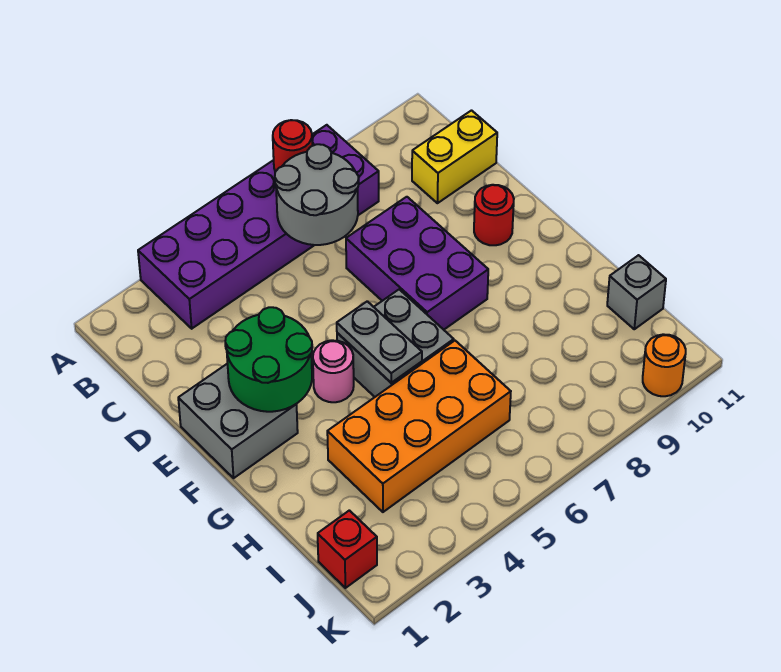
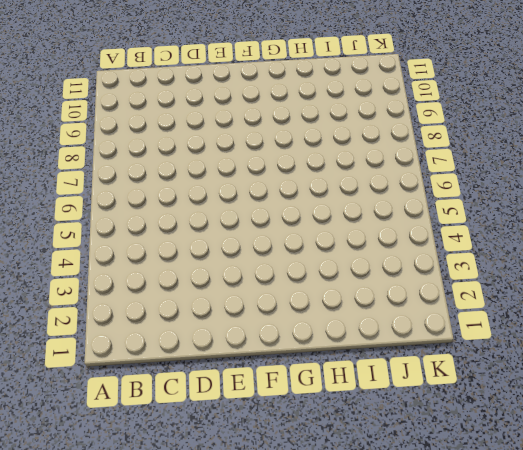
none -> purple 2x6 brick [138,125,379,329]
none -> yellow 1x2 brick [412,111,497,203]
none -> purple 2x3 brick [346,197,488,330]

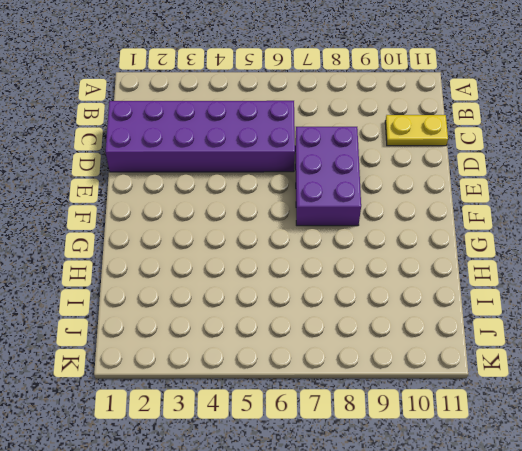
purple 2x6 brick [106,101,295,172] -> purple 2x6 brick moved to [138,125,379,329]
yellow 1x2 plate [385,115,448,146] -> yellow 1x2 brick [412,111,497,203]
none -> grey 2x2 brick [178,363,298,478]
none -> red 1x1 round brick [474,185,514,245]
none -> pink 1x1 round brick [313,340,354,402]

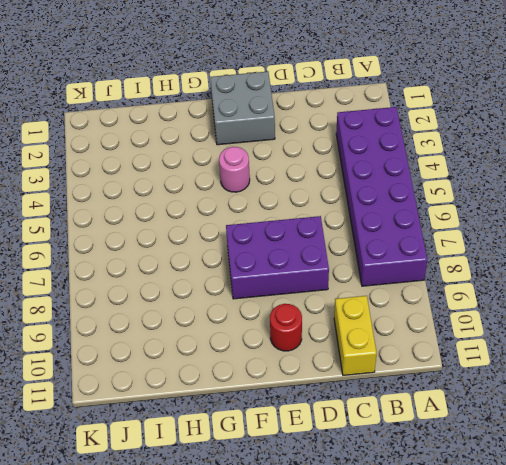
none -> grey 2x2 brick [337,289,454,397]
none -> orange 2x4 brick [327,341,511,512]
none -> grey 1x1 brick [607,255,666,329]

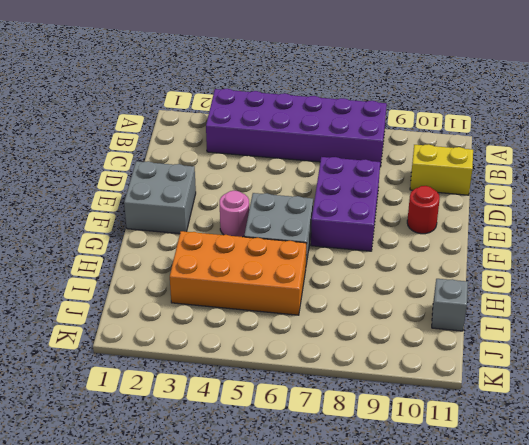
none -> red 1x1 brick [318,510,377,588]
none -> orange 1x1 round brick [643,334,686,396]
none -> red 1x1 round brick [273,120,312,172]

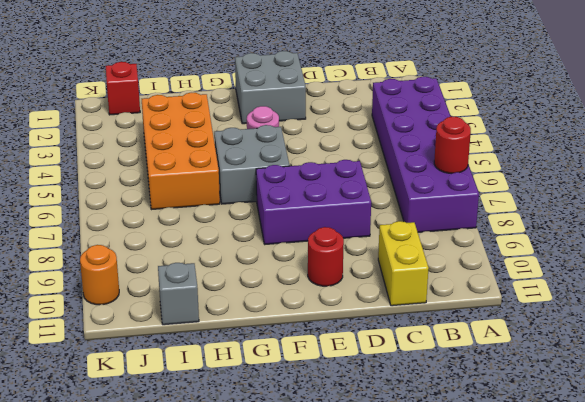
none -> grey 2x2 round brick [275,144,359,245]
none -> green 2x2 round brick [225,307,312,412]
none -> grey 1x2 plate [337,301,422,383]

